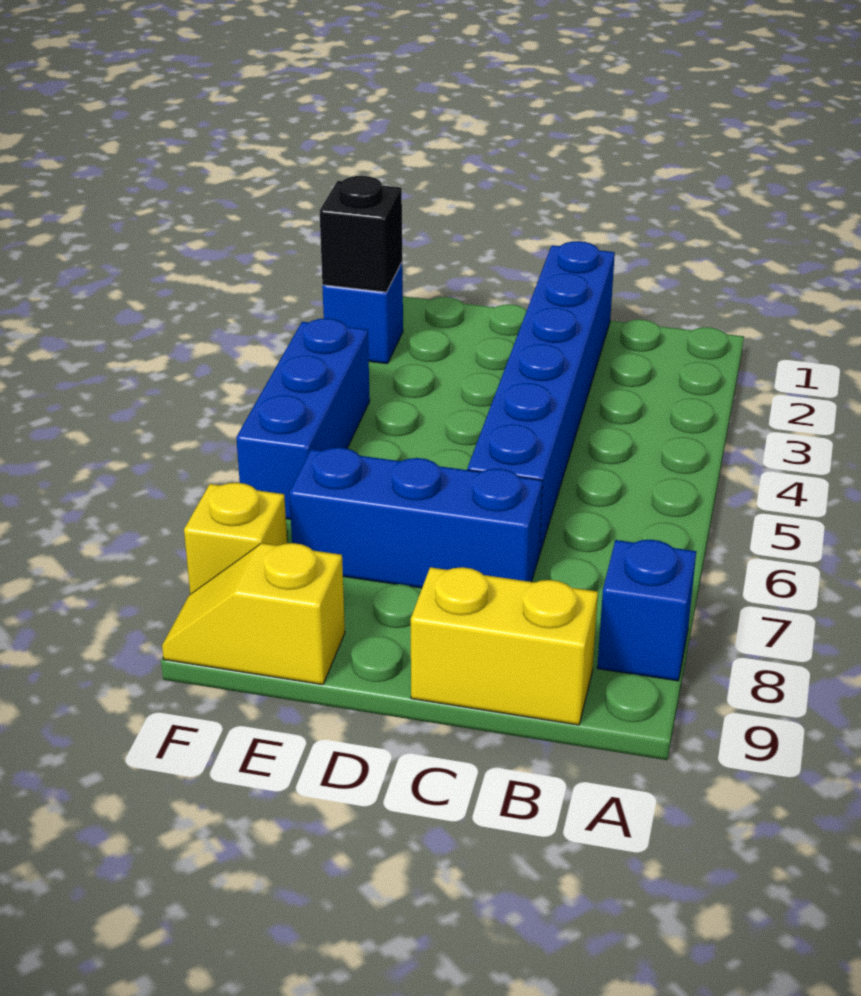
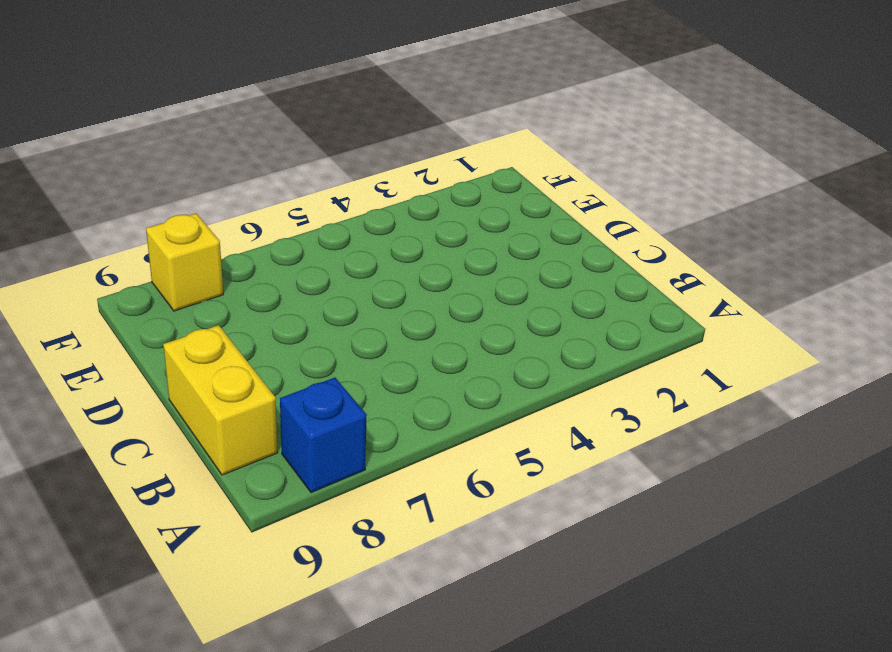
none -> blue 1x6 brick [467,241,615,554]
none -> blue 1x3 brick [289,448,543,588]

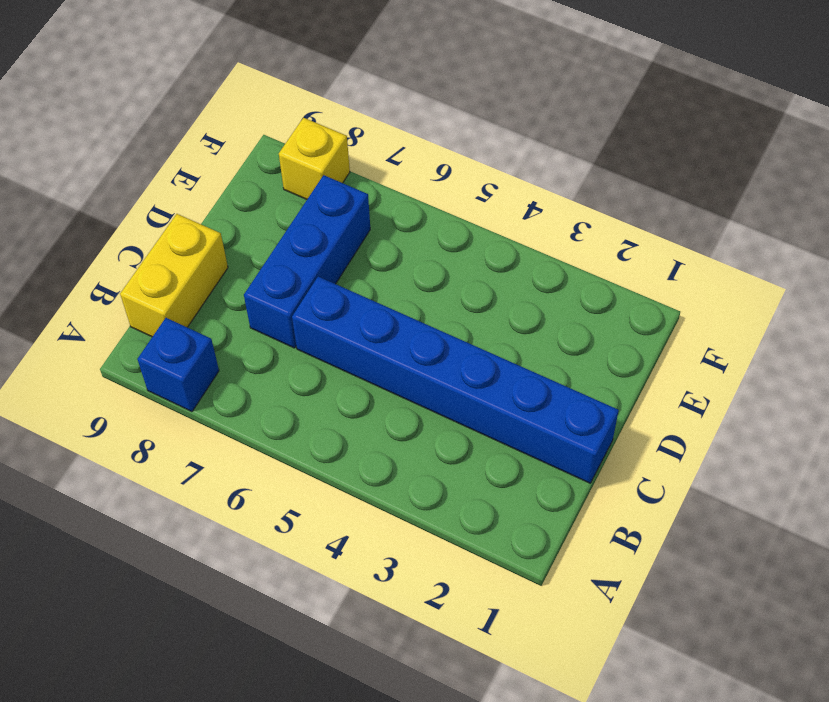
none -> yellow 1x2 slope [162,543,345,685]
none -> blue 1x1 brick [322,263,403,364]

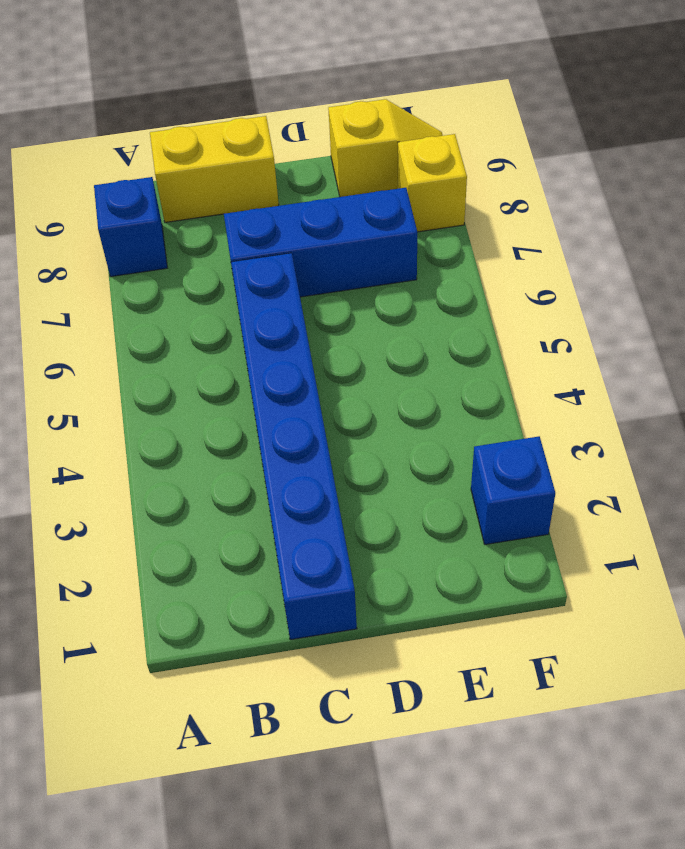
none -> blue 1x3 brick [236,318,370,519]
none -> black 1x1 brick [319,176,402,292]

